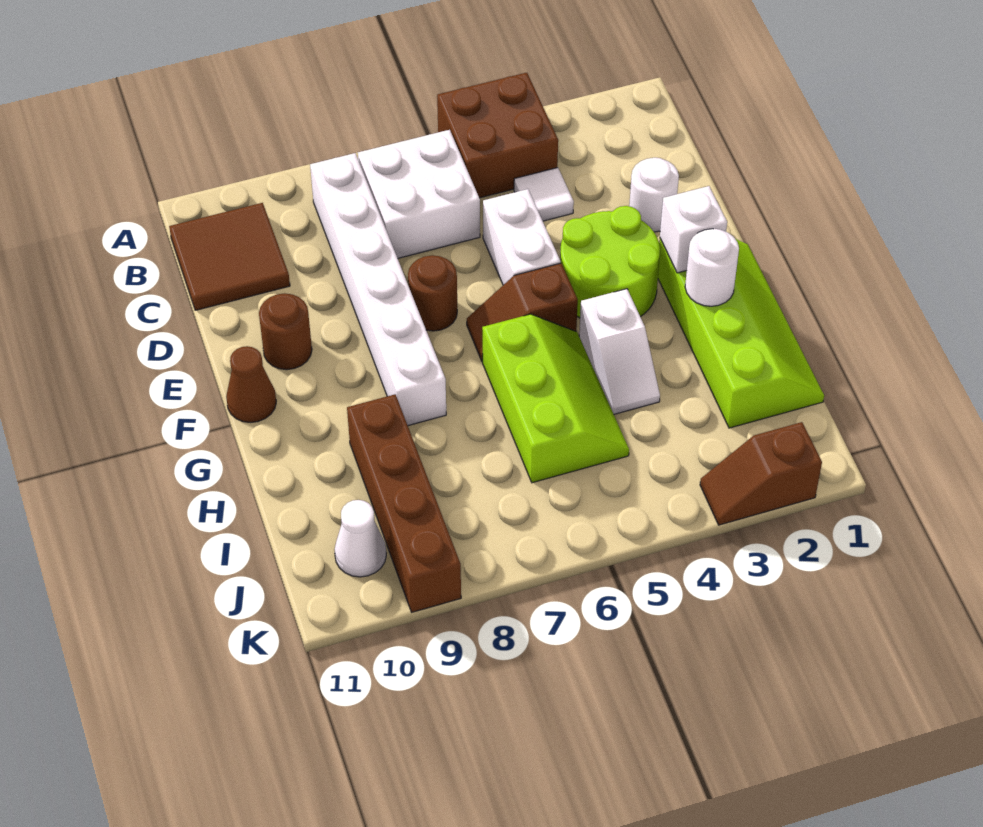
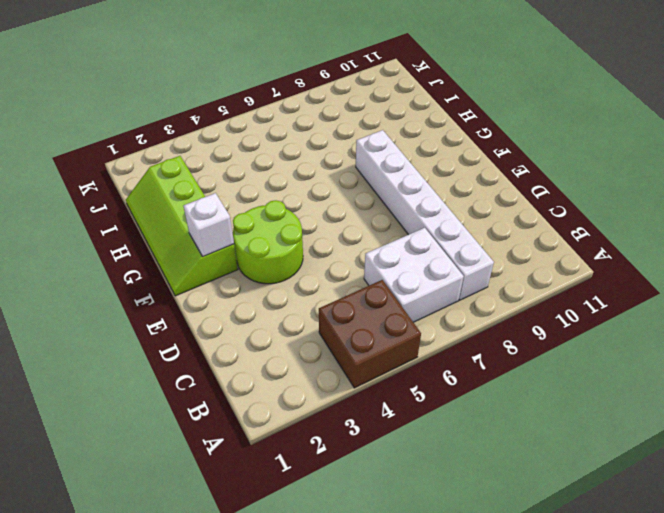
none -> brown 2x2 tile [169,203,290,310]
none -> white 1x1 tile [514,168,574,221]
none -> white 1x1 round brick [629,158,679,232]

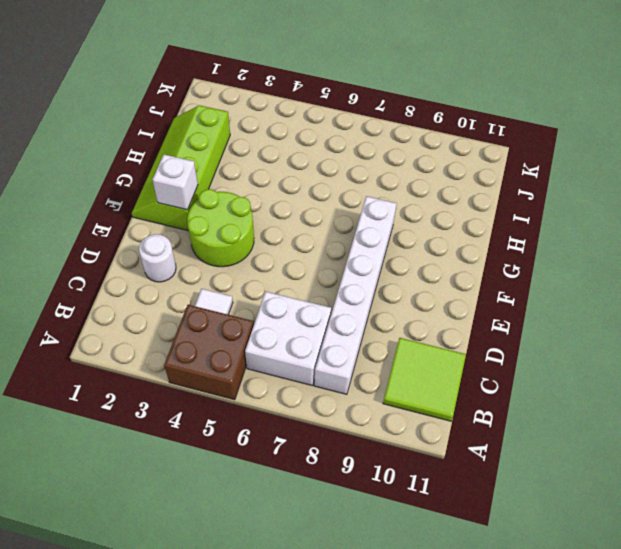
lime 2x2 tile [383,338,466,421] -> brown 2x2 tile [169,203,290,310]
none -> white 1x2 brick [483,189,561,285]
none -> brown 1x1 round brick [408,255,457,331]
none -> brown 1x1 round brick [259,293,312,370]

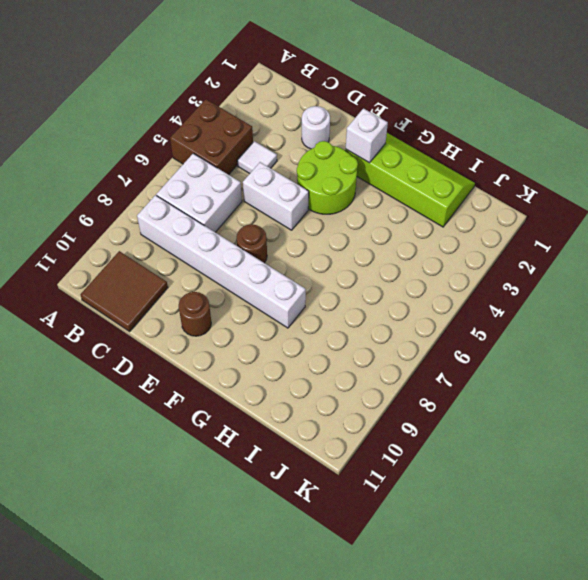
none -> brown 1x2 slope [467,263,578,362]
none -> brown 1x1 cone [226,346,276,422]
none -> white 1x2 slope [579,289,660,414]

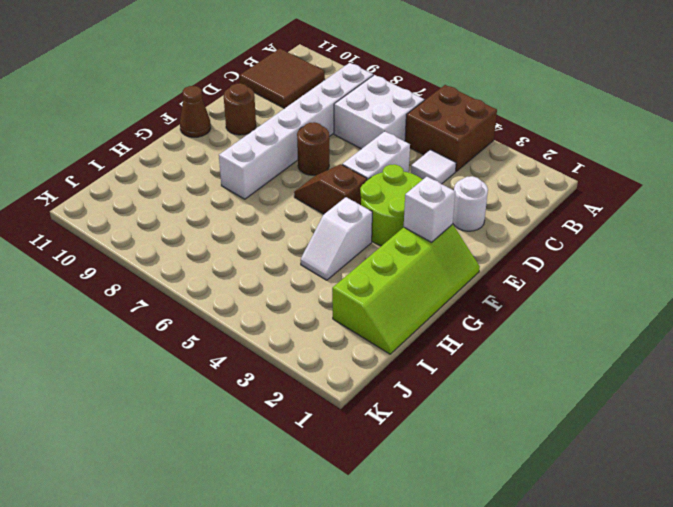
none -> lime 2x3 slope [482,314,629,483]
none -> brown 1x4 brick [347,395,461,612]
none -> white 1x1 cone [334,500,386,577]

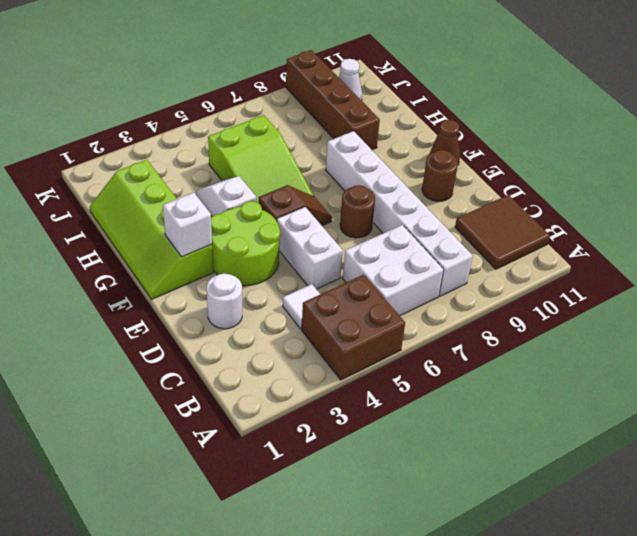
lime 2x3 slope [208,115,314,203] -> lime 2x3 slope turned to [482,314,629,483]
none -> brown 1x2 slope [700,422,822,525]
none -> white 1x1 round brick [685,229,739,306]

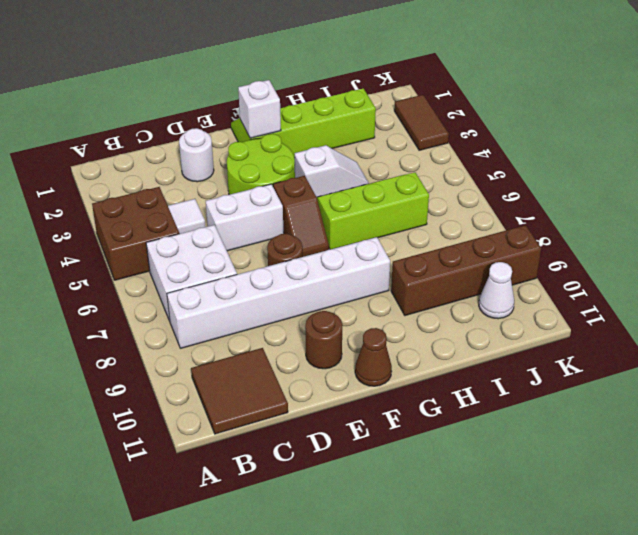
brown 1x2 tile [394,95,449,150] -> brown 1x2 slope [700,422,822,525]
none -> white 1x1 round brick [685,229,739,306]

